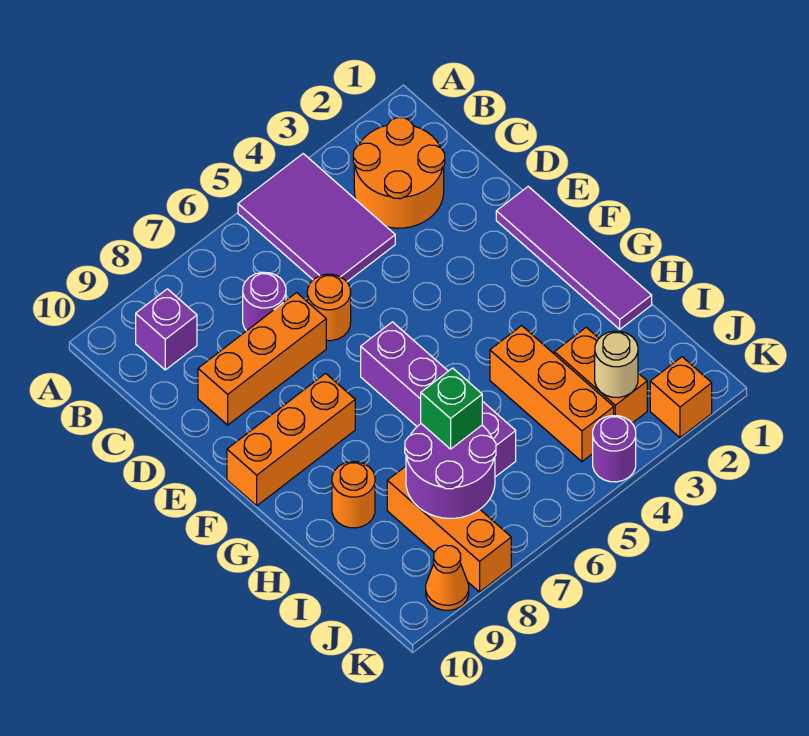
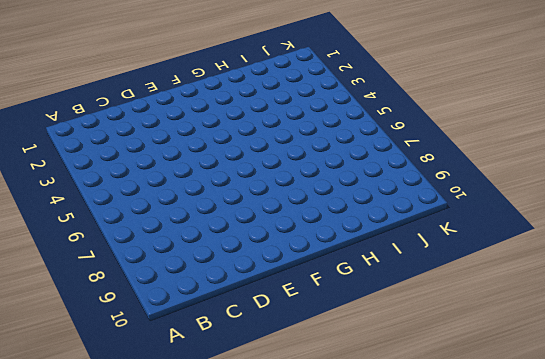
none -> purple 2x3 tile [238,154,395,282]
none -> orange 2x2 round brick [353,118,445,228]
none -> purple 1x1 brick [136,289,197,370]

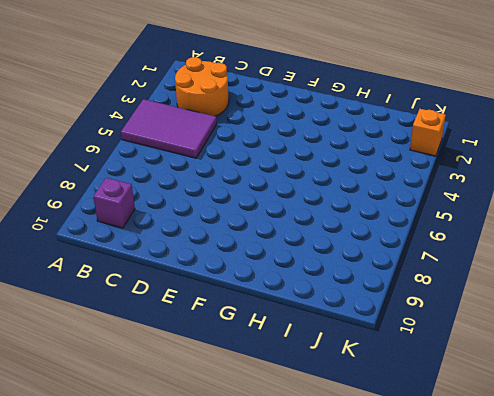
none -> purple 1x1 round brick [243,272,286,331]
none -> orange 1x1 round brick [307,274,351,341]
none -> orange 1x3 brick [198,293,326,425]

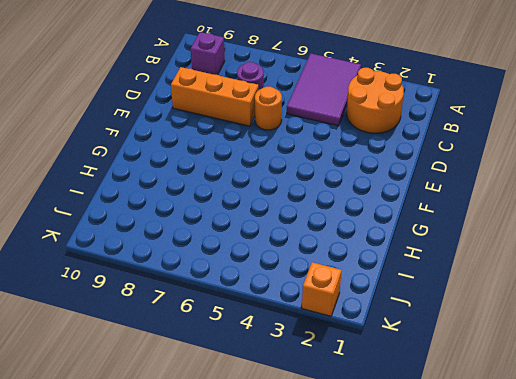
none -> purple 1x4 tile [496,187,652,329]
none -> purple 1x4 brick [361,322,516,477]
none -> orange 1x3 brick [227,373,355,506]

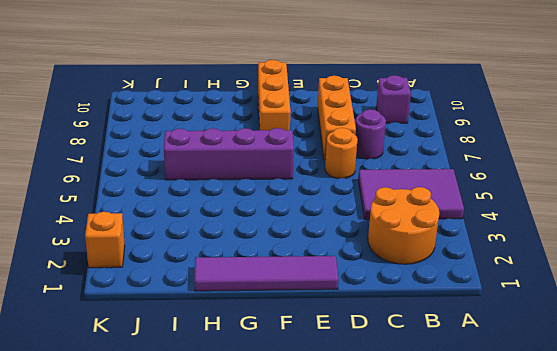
none -> orange 1x3 brick [490,326,614,461]
none -> orange 1x1 round brick [332,462,375,528]
none -> orange 1x2 brick [554,327,647,423]

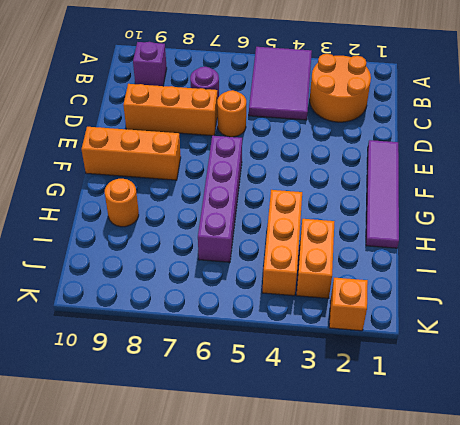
none -> orange 1x3 brick [387,466,511,592]
none -> purple 1x1 round brick [593,416,636,482]
none -> orange 1x1 cone [426,545,469,610]

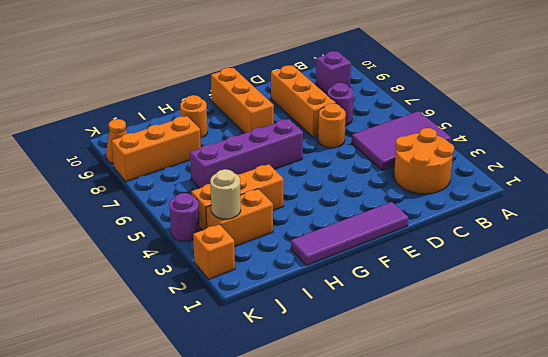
none -> purple 2x2 round brick [405,424,496,518]
none -> green 1x1 brick [421,368,482,449]

